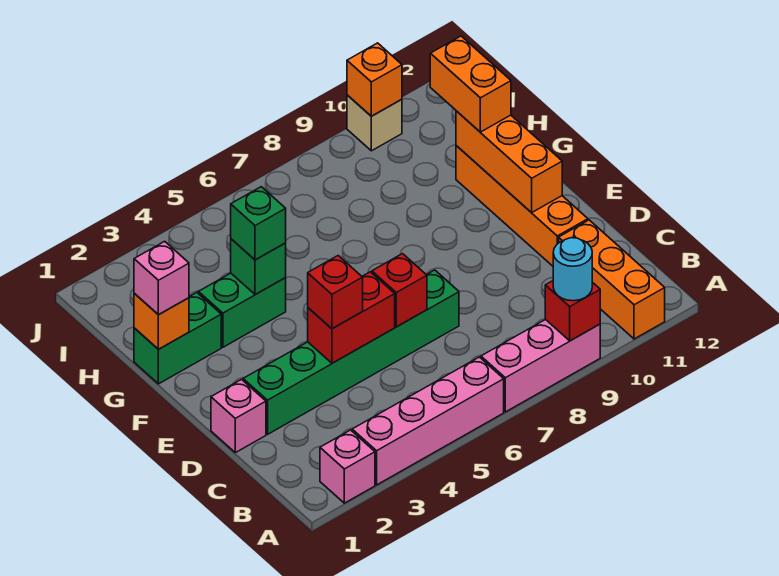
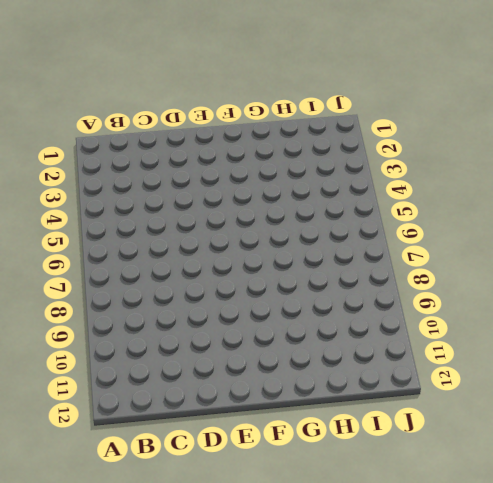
none -> pink 1x1 brick [320,430,375,503]
none -> pink 1x4 brick [352,357,504,485]
none -> pink 1x3 brick [481,319,600,412]

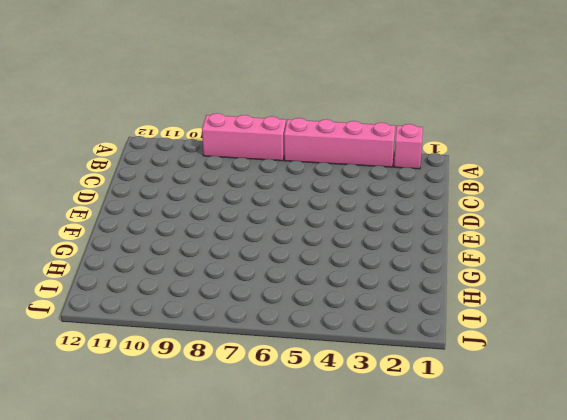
none -> orange 1x3 brick [559,220,665,339]
none -> pink 1x1 brick [211,380,266,453]
none -> green 1x6 brick [243,270,459,434]

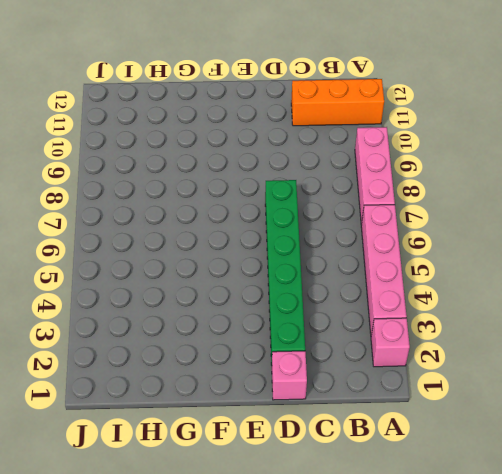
none -> orange 1x4 brick [456,146,588,266]
none -> green 1x2 brick [134,293,221,384]
none -> green 1x2 brick [198,273,286,347]

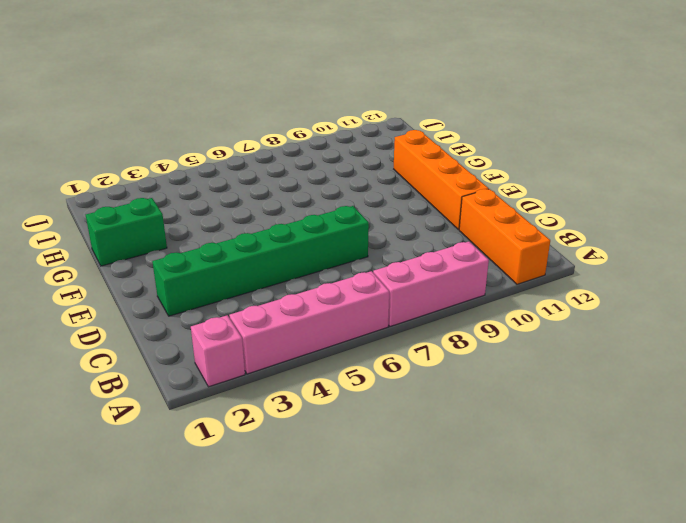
none -> pink 1x1 brick [211,380,266,453]
none -> green 1x2 brick [198,273,286,347]
none -> tan 1x1 brick [347,95,402,151]

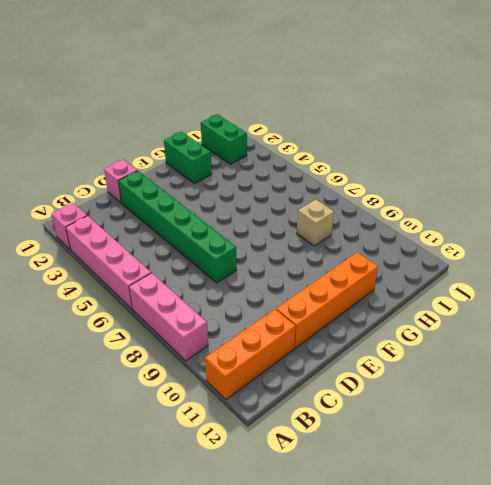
tan 1x1 brick [297,200,334,246] -> tan 1x1 brick moved to [347,95,402,151]
green 1x2 brick [201,114,247,164] -> green 1x2 brick moved to [198,273,286,347]
none -> red 1x1 brick [545,281,600,341]
none -> red 1x2 brick [308,272,395,363]
none -> red 1x1 brick [372,254,427,327]

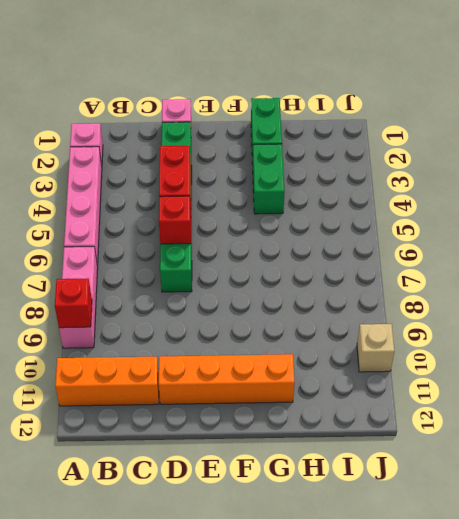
none -> orange 1x3 brick [456,111,562,213]
none -> orange 1x1 brick [134,294,189,349]
none -> green 1x1 brick [231,239,286,295]

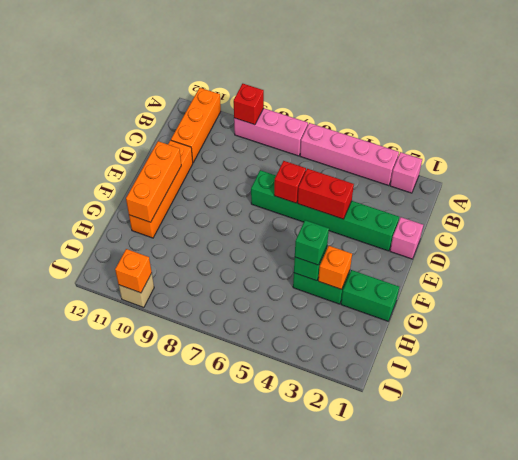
orange 1x1 brick [318,246,352,289] -> orange 1x1 brick moved to [134,294,189,349]
none -> cyan 1x1 round brick [553,238,592,301]
none -> red 1x1 brick [308,256,363,328]
none -> pink 1x1 brick [134,241,189,315]

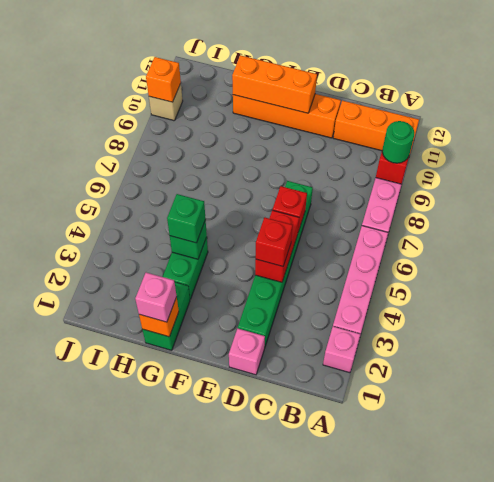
green 1x1 round brick [382,121,414,163] -> cyan 1x1 round brick [553,238,592,301]
none -> orange 1x2 brick [430,36,511,132]

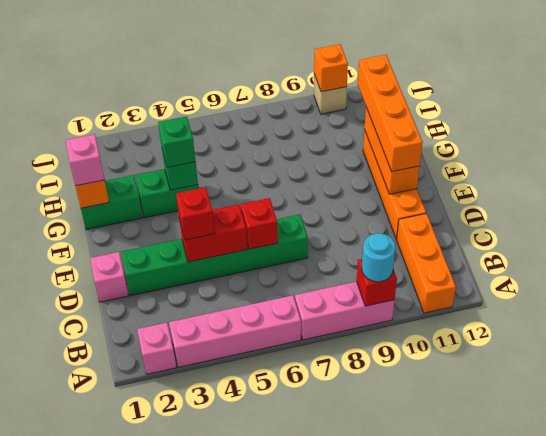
orange 1x4 brick [358,55,423,172] -> orange 1x2 brick [430,36,511,132]

